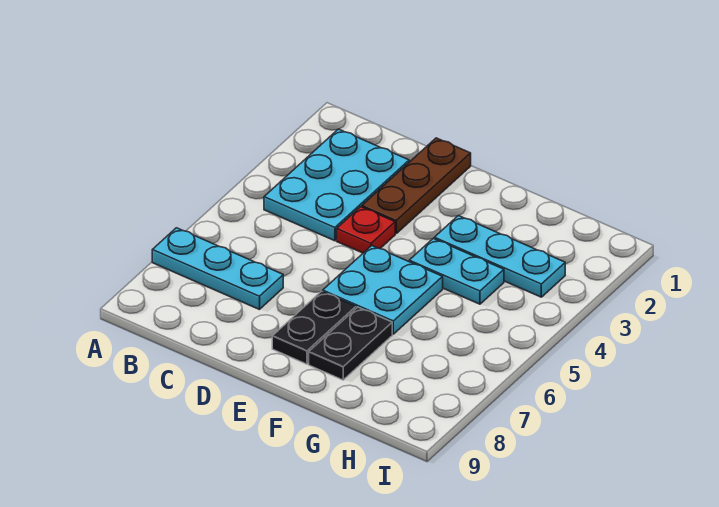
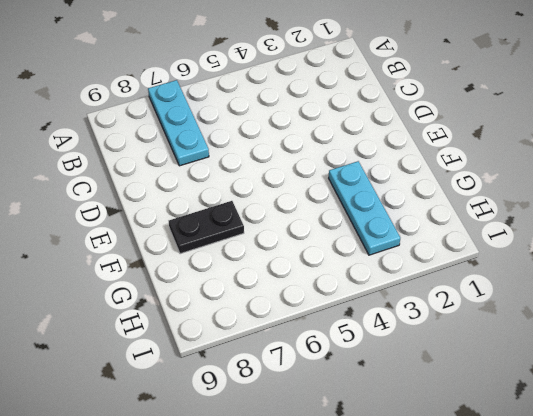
none -> cyan 2x3 plate [264,129,409,241]
none -> brown 1x3 plate [362,138,471,234]

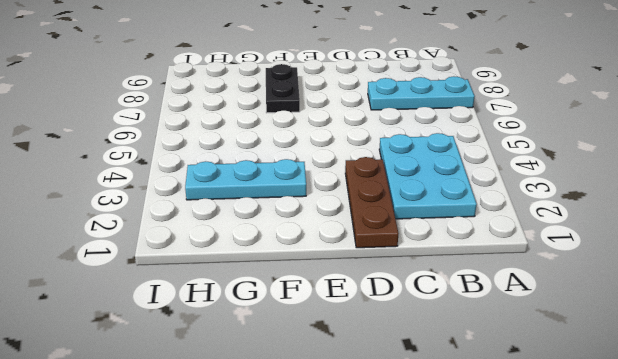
none -> red 1x1 plate [337,207,395,253]
none -> cyan 2x2 plate [323,246,443,334]

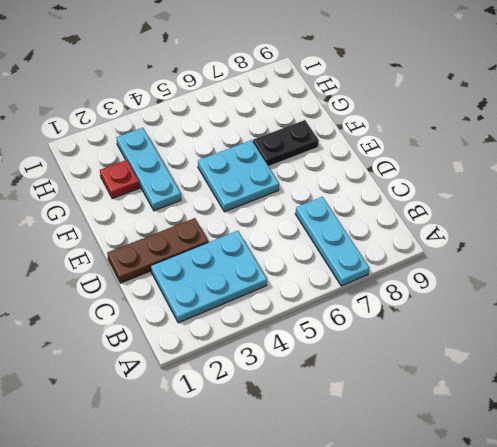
red 1x1 plate [100,160,140,199] -> red 1x1 plate moved to [337,207,395,253]
none -> black 1x2 plate [272,291,356,364]
none -> cyan 1x2 plate [409,238,504,304]

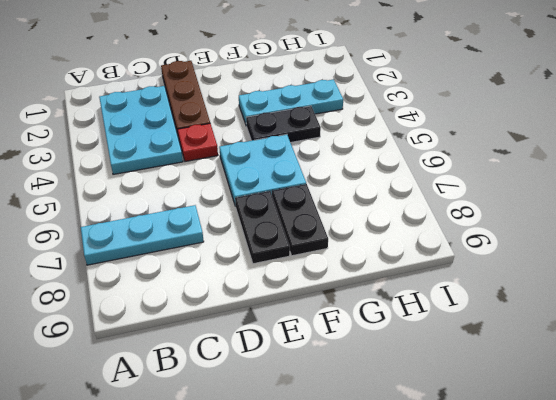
black 1x2 plate [246,106,321,142] -> cyan 1x2 plate [409,238,504,304]

